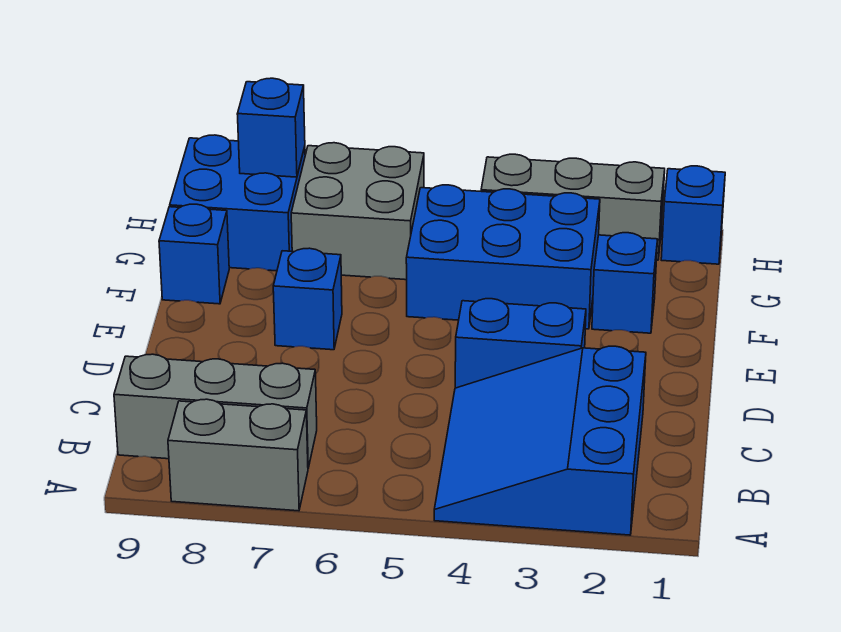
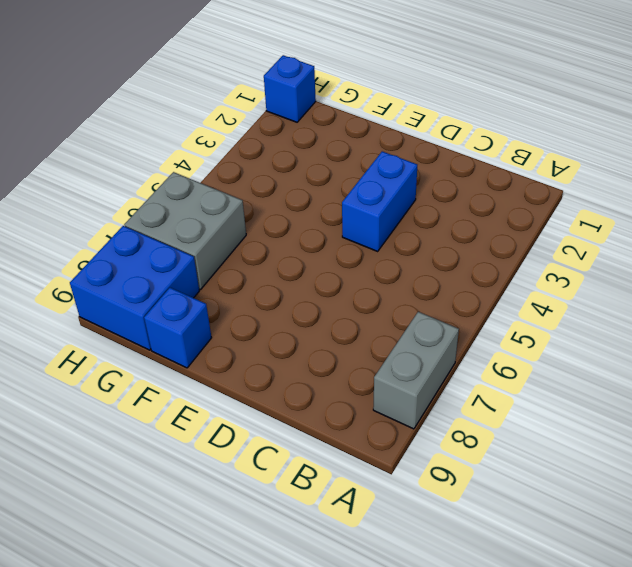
none -> blue 3x3 slope [434,346,646,535]
none -> grey 1x3 brick [114,354,317,468]
none -> blue 1x1 brick [273,248,342,350]

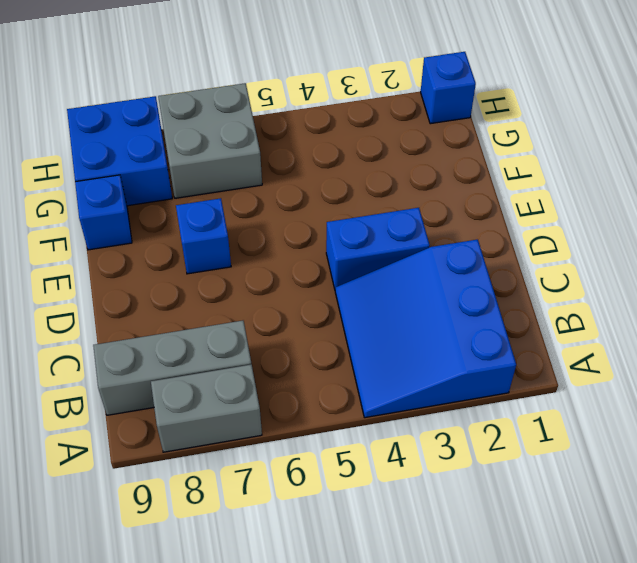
none -> blue 1x1 brick [592,233,658,333]
none -> blue 2x3 brick [406,185,600,329]
none -> grey 1x3 brick [481,154,665,260]

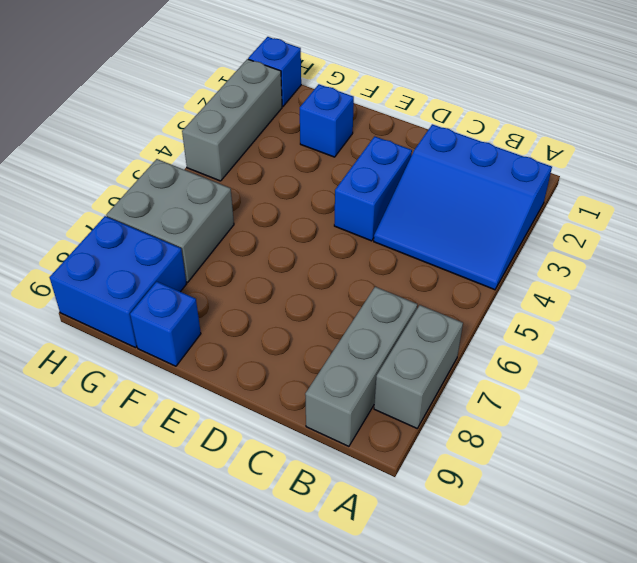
none -> blue 1x1 brick [273,248,342,350]
none -> blue 2x3 brick [406,185,600,329]
none -> blue 1x1 brick [237,78,305,177]

